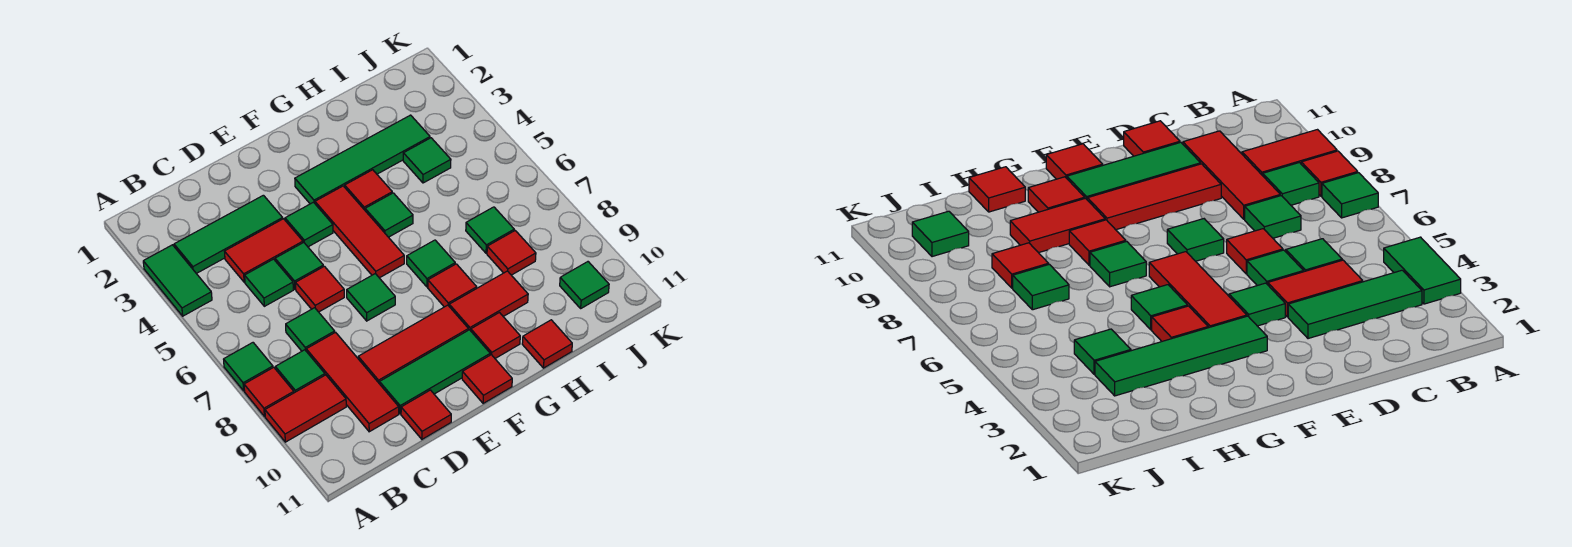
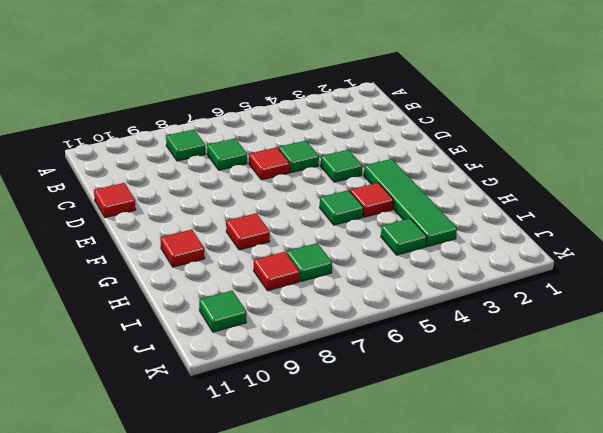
none -> green 1x2 tile [143,245,212,316]
none -> green 1x1 tile [224,343,273,391]
none -> red 1x1 tile [244,367,294,416]
none -> red 1x2 tile [265,375,346,442]

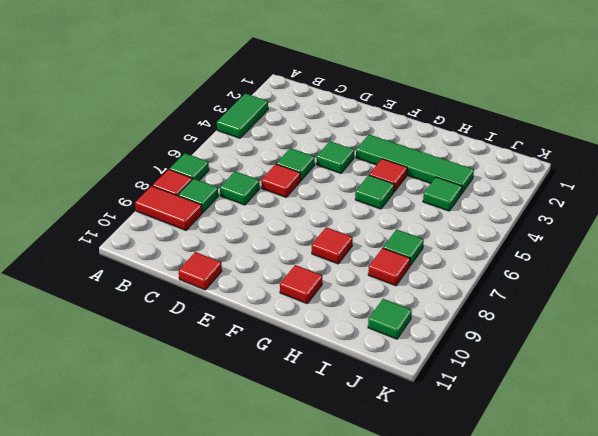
none -> green 1x3 tile [174,195,283,274]
none -> red 1x2 tile [225,219,303,282]
none -> green 1x1 tile [245,259,293,306]
none -> red 1x3 tile [306,332,399,432]

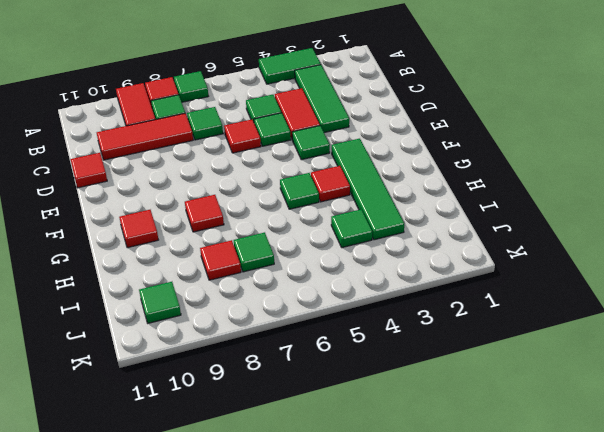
none -> red 1x3 tile [358,305,468,384]
none -> green 1x3 tile [380,330,490,414]
none -> green 1x1 tile [347,274,395,321]
none -> red 1x3 tile [315,186,404,278]

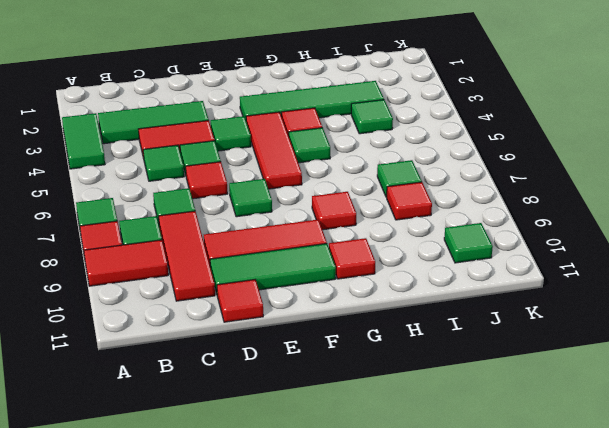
none -> red 1x1 tile [462,355,512,404]
none -> green 1x1 tile [407,240,455,287]
none -> red 1x2 tile [449,271,528,331]
none -> red 1x1 tile [522,320,572,368]

